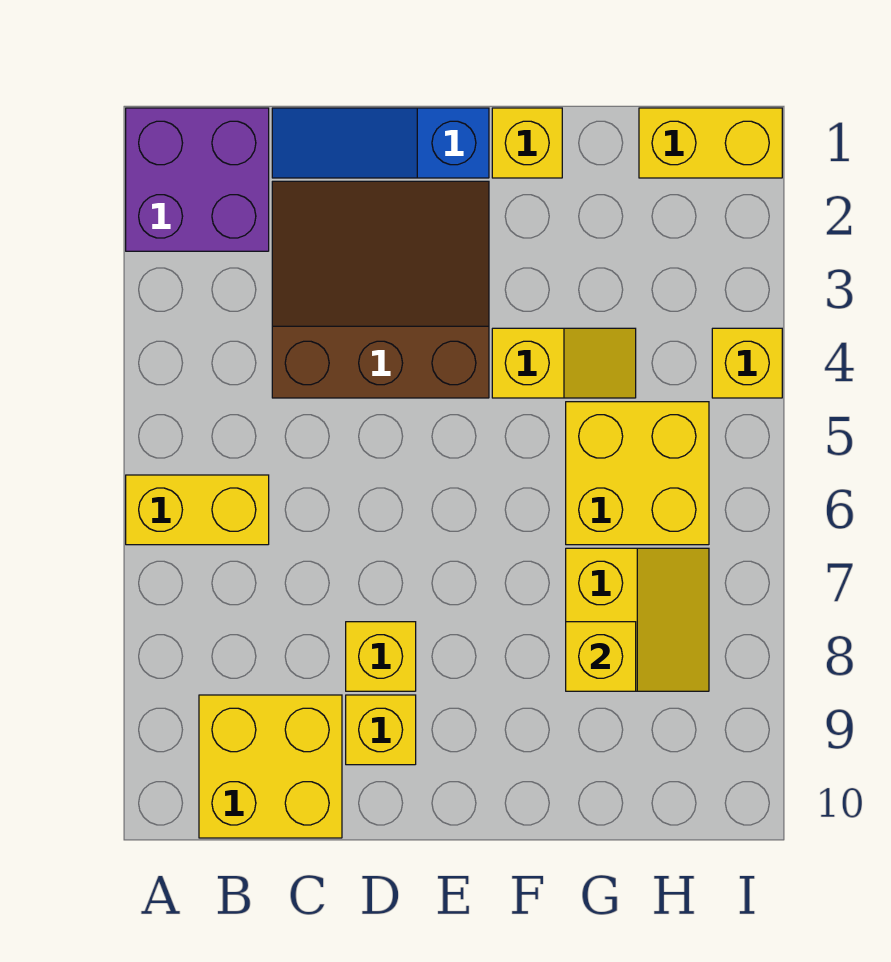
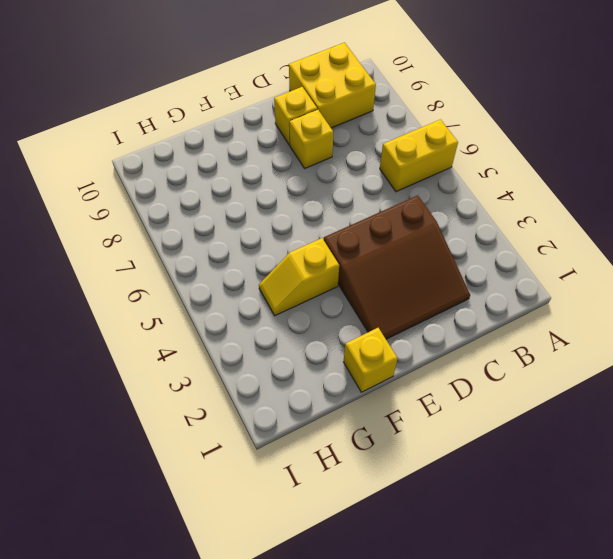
none -> purple 2x2 brick [126,108,269,251]
none -> blue 1x3 slope [272,108,489,178]
none -> yellow 2x2 brick [566,402,709,545]

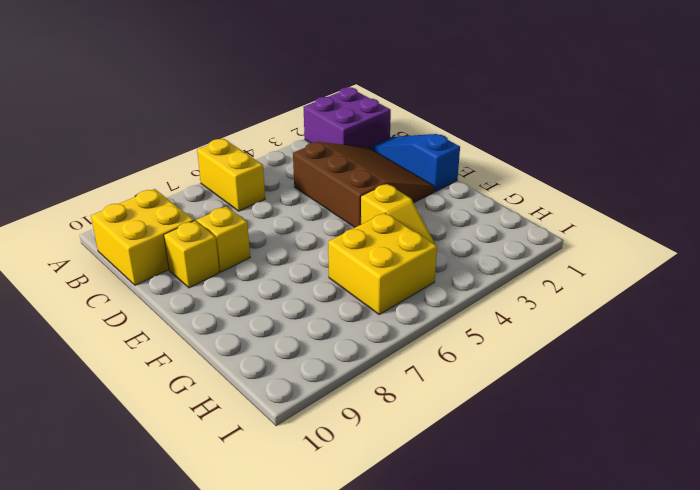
none -> yellow 1x1 brick [492,108,562,178]
none -> yellow 2x2 slope [566,548,709,691]
none -> yellow 1x2 brick [639,108,782,178]

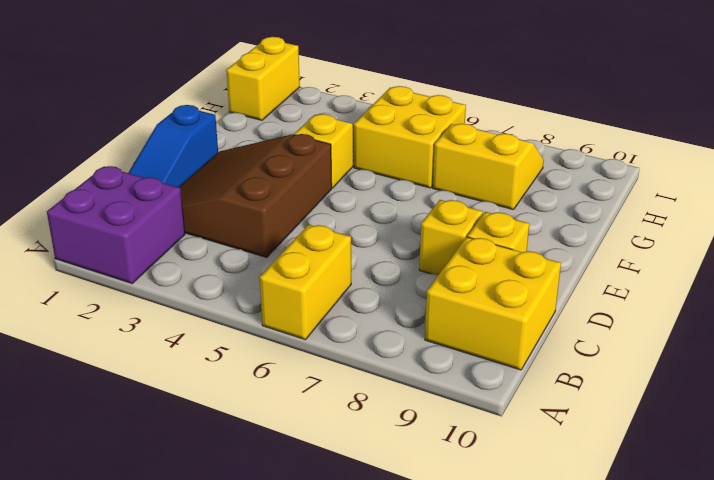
none -> yellow 1x1 brick [492,108,562,178]
none -> yellow 1x1 brick [712,328,782,398]
none -> yellow 1x1 brick [566,622,636,691]

